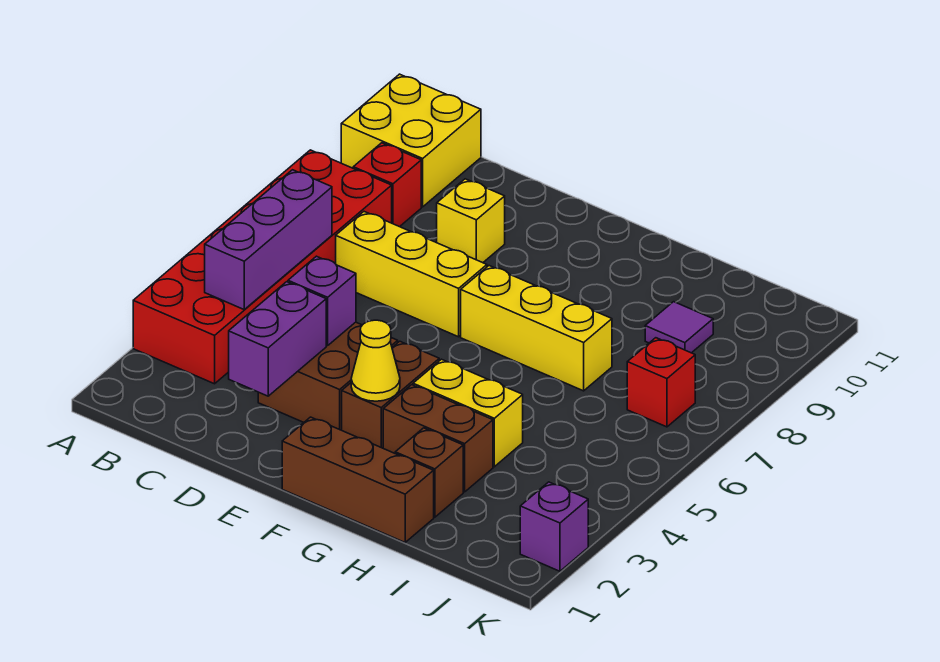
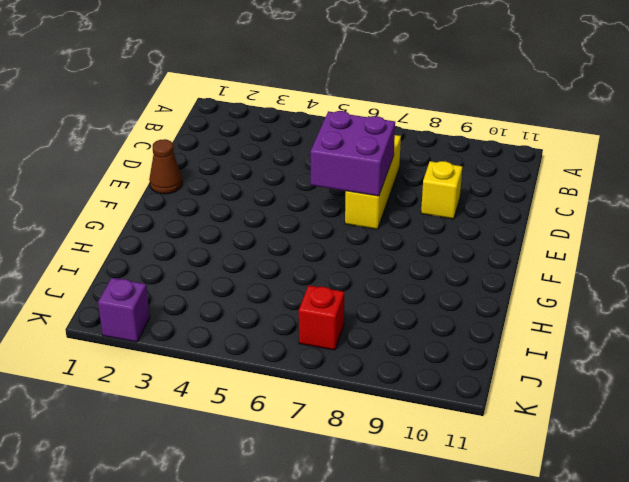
purple 2x2 brick [311,111,395,196] -> none
brown 1x1 cone [149,139,182,194] -> none
none -> red 2x6 brick [133,150,392,384]
none -> yellow 2x2 brick [341,74,481,207]
none -> red 1x1 brick [353,143,421,227]

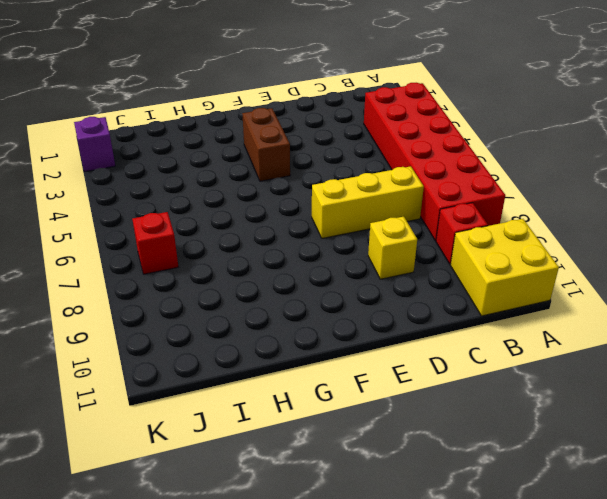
none -> brown 2x2 brick [258,322,398,430]
none -> brown 1x3 brick [282,417,434,542]
none -> yellow 1x3 brick [461,266,612,391]

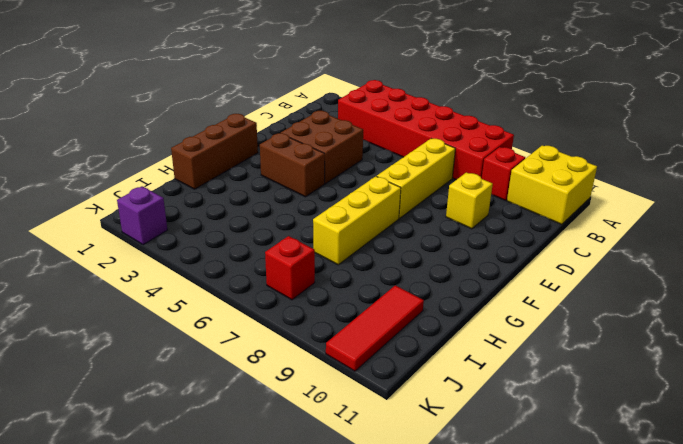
red 1x3 tile [326,285,424,371] -> none
none -> brown 1x2 brick [383,385,493,492]
none -> yellow 1x2 brick [413,359,523,467]
none -> brown 1x1 brick [395,428,463,517]

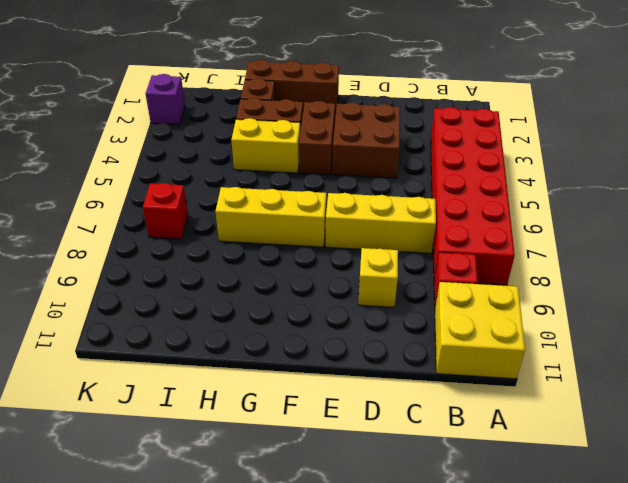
none -> purple 1x1 tile [645,302,713,353]
none -> purple 1x3 brick [205,170,332,309]
none -> purple 1x2 brick [229,282,326,396]

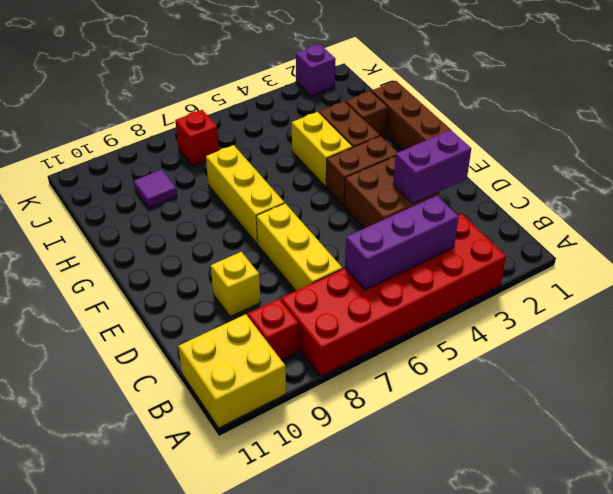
none -> purple 1x1 brick [288,256,356,346]
none -> yellow 1x1 cone [351,320,400,401]

